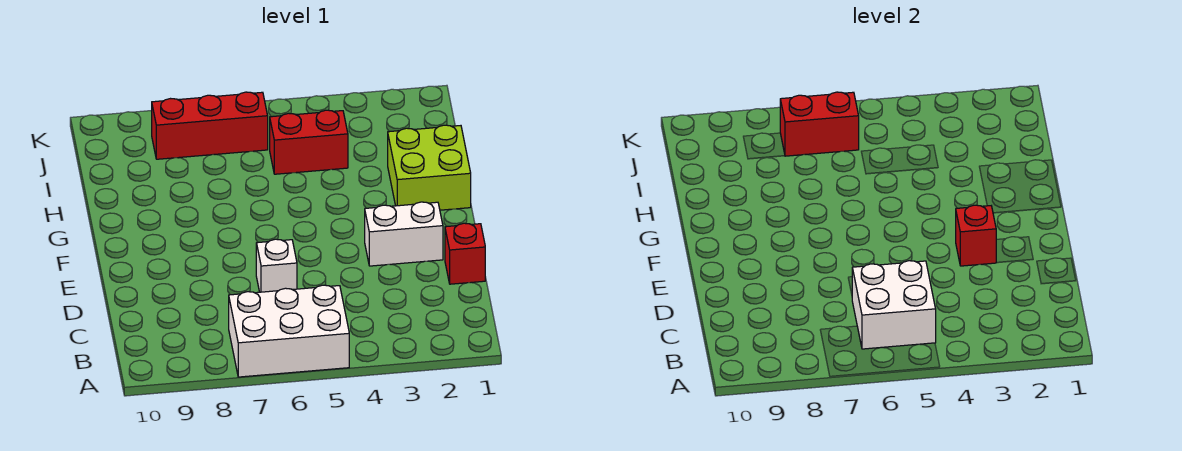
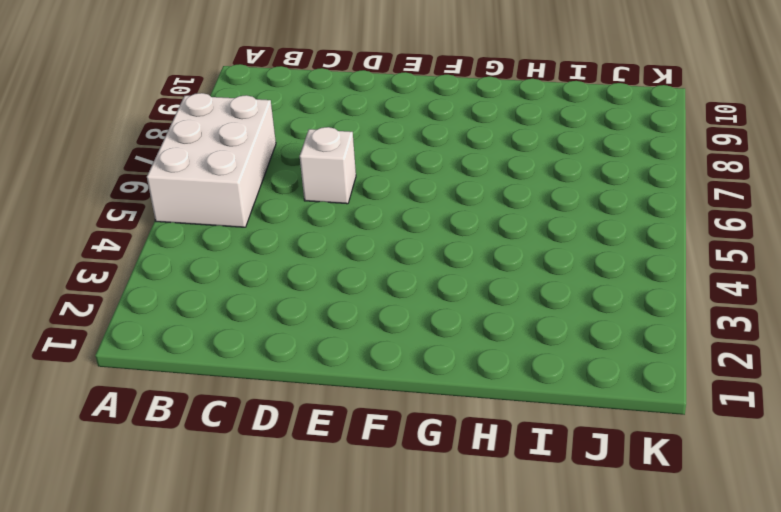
none -> red 1x1 brick [445,223,485,284]
none -> white 1x2 brick [365,202,443,266]

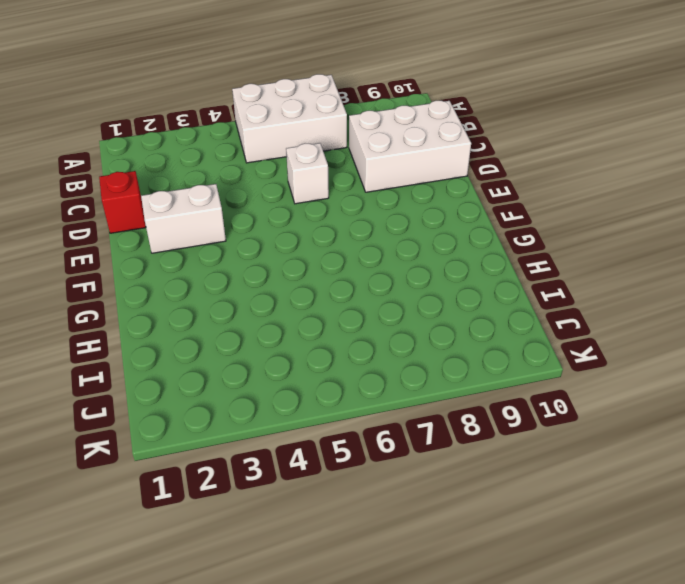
white 2x3 brick [349,101,471,192] -> none
none -> lime 2x2 brick [388,125,471,210]
none -> red 1x2 brick [270,110,348,174]

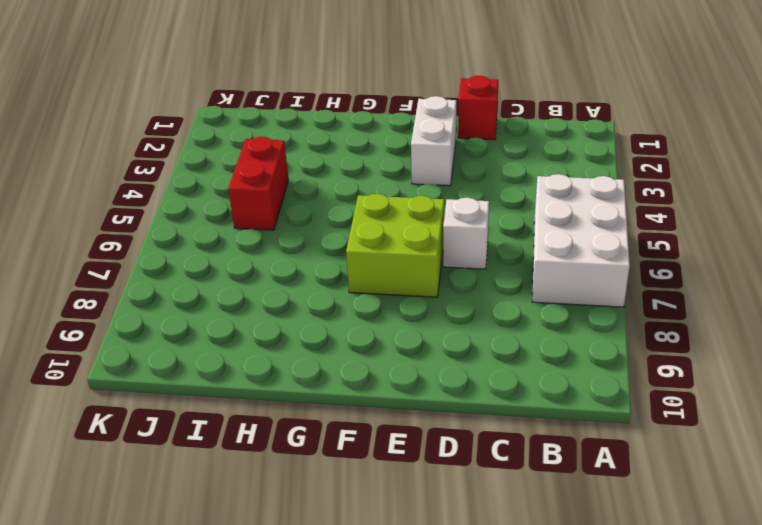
lime 2x2 brick [346,194,444,297] -> lime 2x2 brick moved to [388,125,471,210]
none -> red 1x3 brick [152,92,268,159]
none -> white 2x2 brick [852,261,936,349]

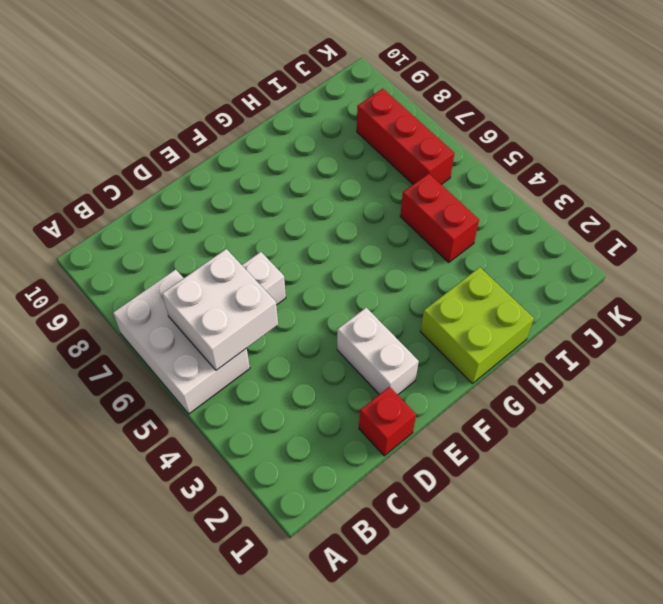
none -> red 1x1 brick [956,205,997,266]
none -> red 1x2 brick [780,92,859,156]

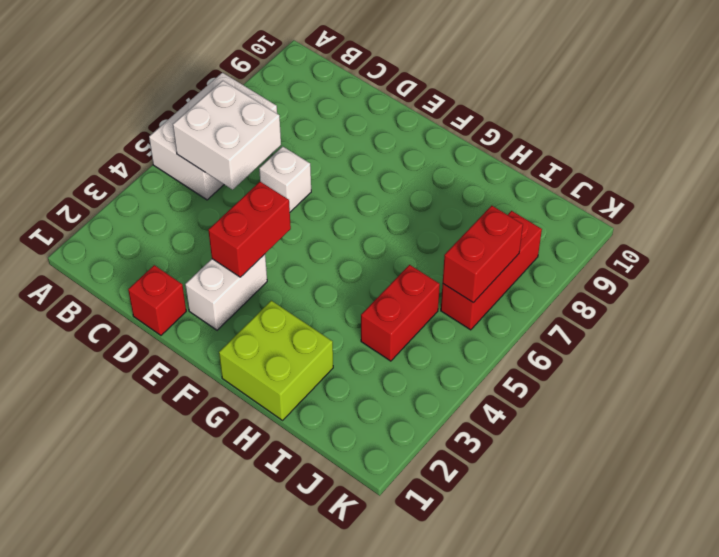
red 1x2 brick [208,182,291,277] -> red 1x1 brick [956,205,997,266]

